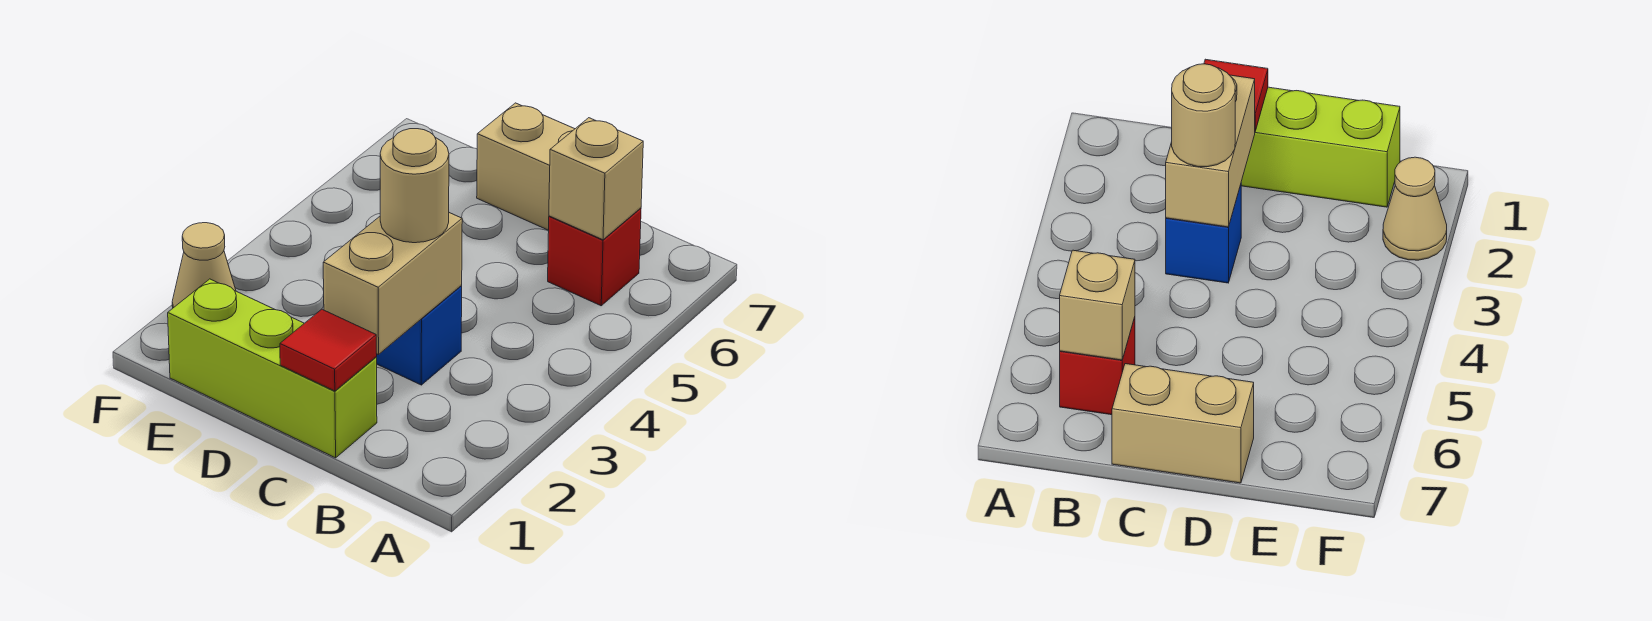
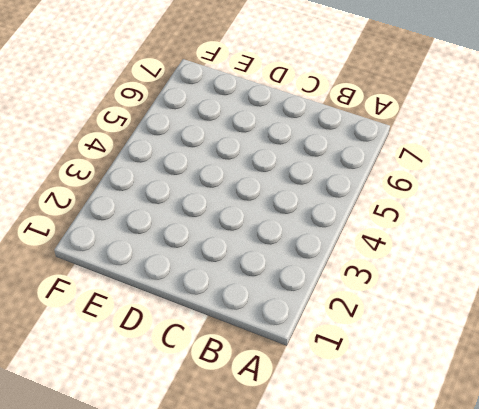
none -> red 1x1 brick [548,208,641,306]
none -> lime 1x3 brick [168,279,377,458]

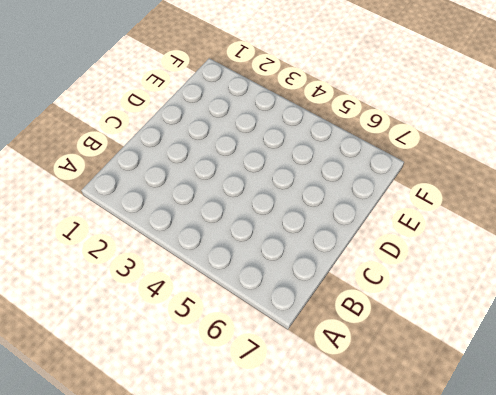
none -> red 1x1 brick [548,208,641,306]
none -> lime 1x3 brick [168,279,377,458]

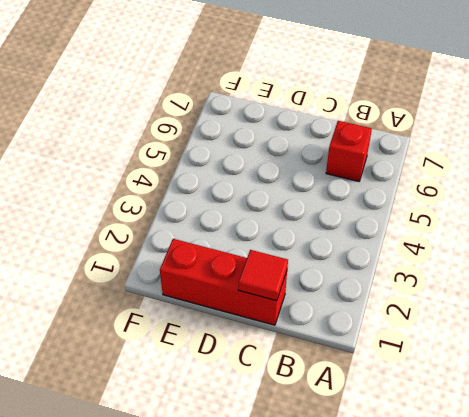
red 1x3 brick [160,239,287,325] -> lime 1x3 brick [168,279,377,458]
none -> blue 1x1 brick [376,286,462,385]
none -> tan 1x2 brick [477,103,574,230]

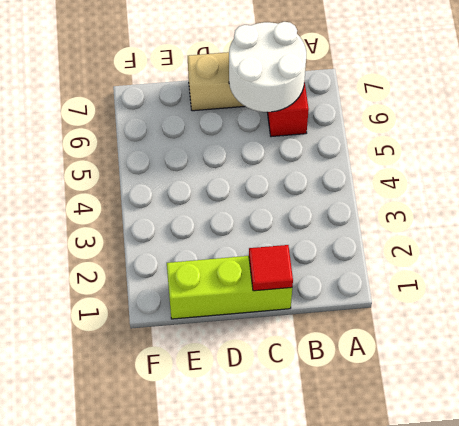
white 2x2 round brick [229,22,306,112] -> tan 1x1 brick [549,118,643,240]
none -> blue 1x1 brick [376,286,462,385]
none -> tan 1x1 cone [172,223,236,308]

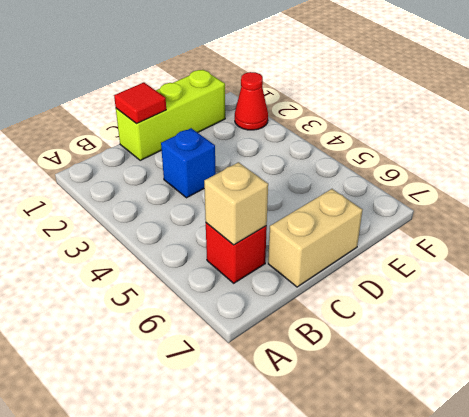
red 1x1 cone [235,72,268,130] -> tan 1x1 cone [172,223,236,308]
none -> tan 1x2 brick [323,213,462,355]
none -> tan 1x1 round brick [380,129,449,243]

